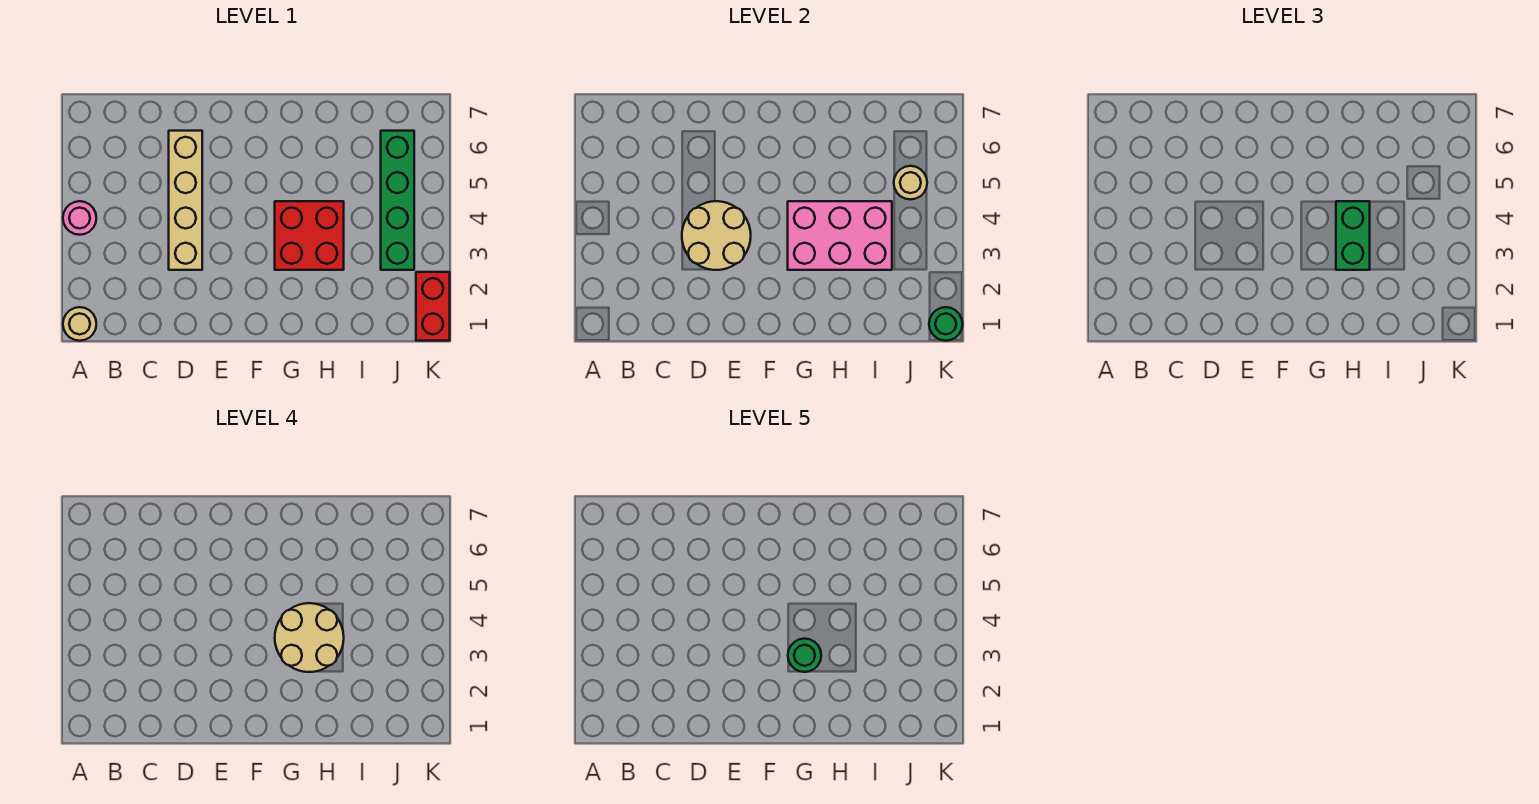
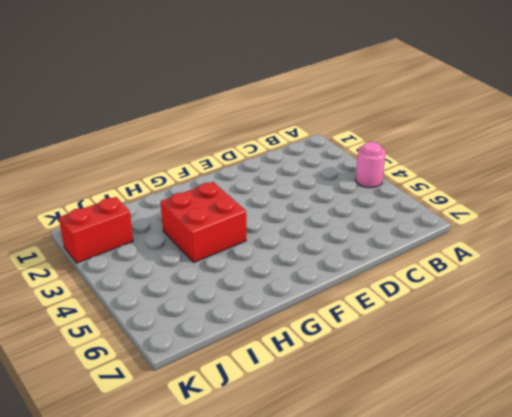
red 1x2 brick [59,197,133,263] -> red 1x2 brick turned to [416,272,450,341]
none -> tan 1x1 round brick [63,307,96,341]
none -> tan 1x4 brick [169,131,202,270]
none -> green 1x4 brick [381,131,414,270]

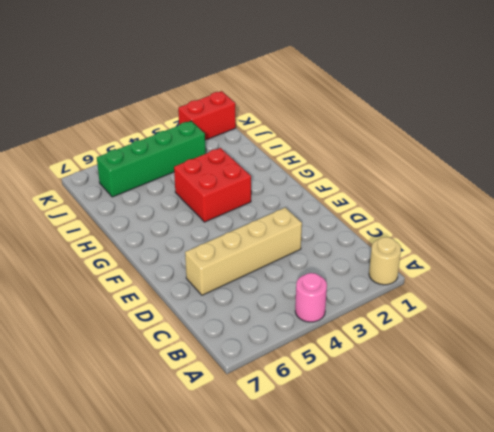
none -> tan 2x2 round brick [682,201,751,270]
none -> pink 2x3 brick [788,201,892,270]
none -> tan 1x1 round brick [894,166,927,199]

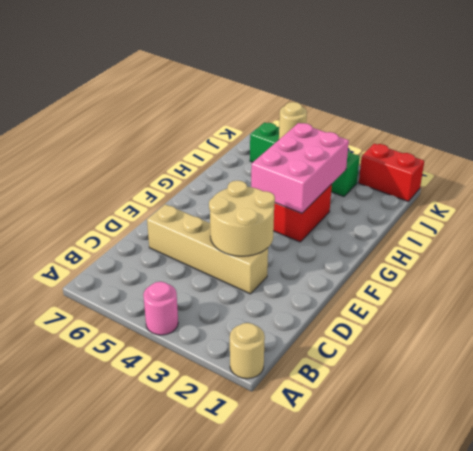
none -> green 1x1 round brick [929,307,963,341]
none -> green 1x2 brick [1336,201,1370,270]
none -> tan 2x2 round brick [275,603,344,672]

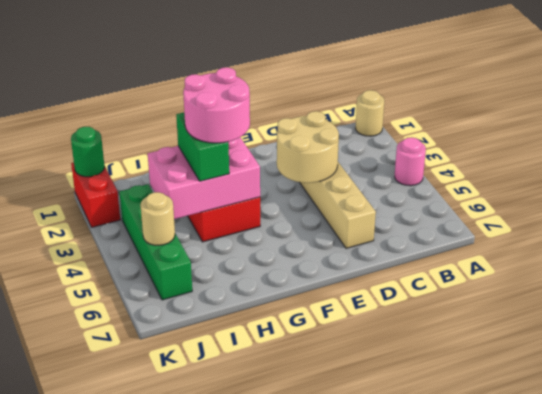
pink 2x2 round brick [183,67,250,143] -> tan 2x2 round brick [275,603,344,672]
none -> green 1x1 round brick [788,639,821,672]

